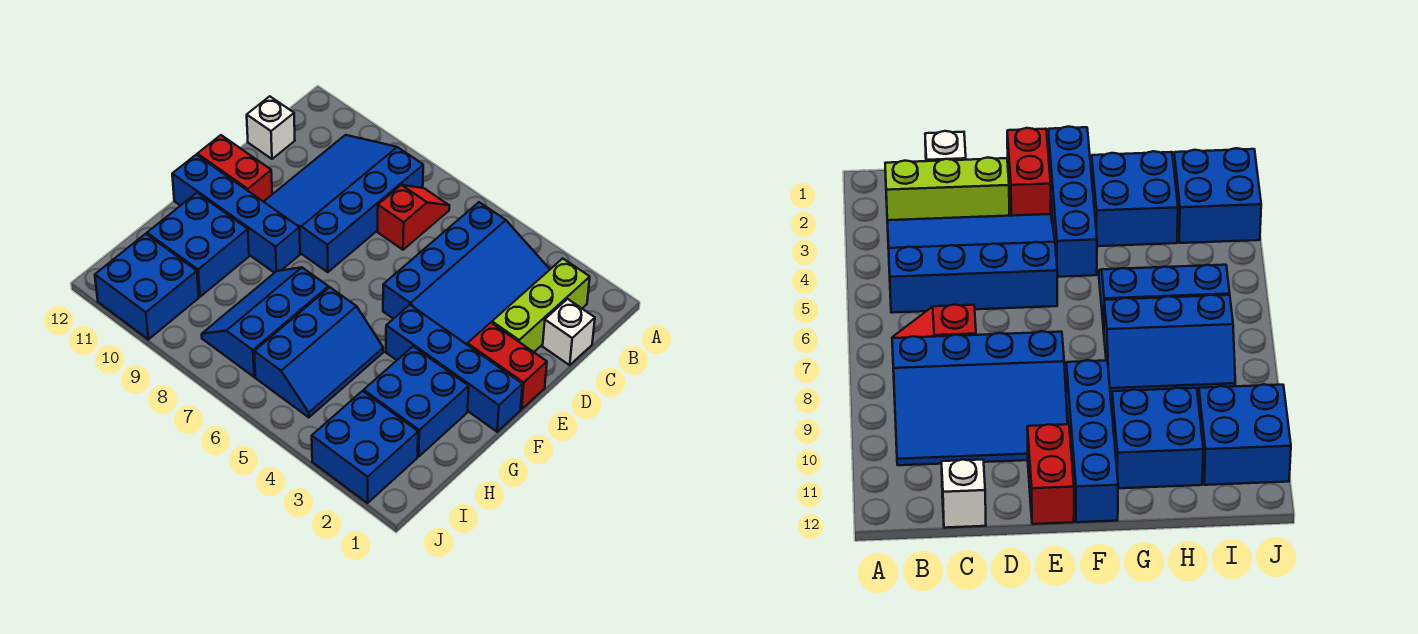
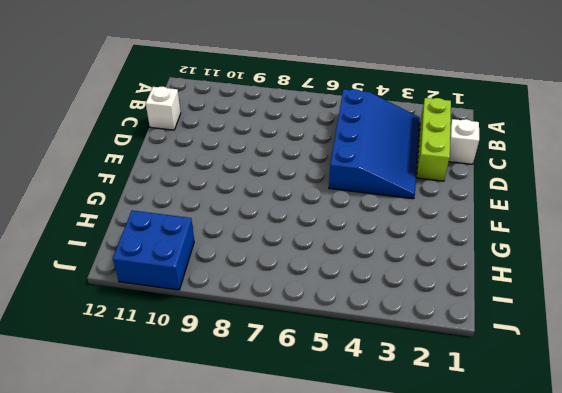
none -> red 1x2 slope [378,185,449,250]
none -> blue 3x4 slope [264,135,423,272]
none -> red 1x2 brick [467,323,547,409]

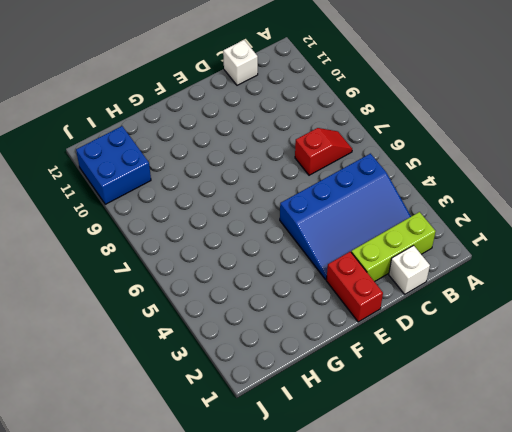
none -> blue 3x4 slope [264,135,423,272]
none -> red 1x2 brick [197,135,272,202]
none -> blue 1x4 brick [386,305,522,432]

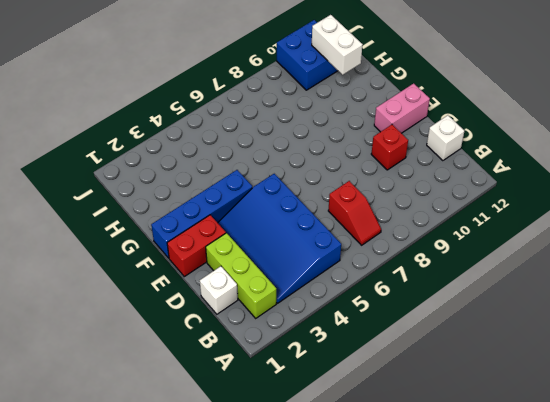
red 1x1 brick [371,125,408,170] -> blue 3x4 slope [264,135,423,272]
pink 1x2 brick [374,83,430,133] -> red 1x2 brick [197,135,272,202]
white 1x2 brick [312,15,363,75] -> none
none -> blue 1x4 brick [172,155,300,273]
none -> blue 2x2 brick [364,347,469,457]
none -> blue 2x3 slope [254,287,383,417]

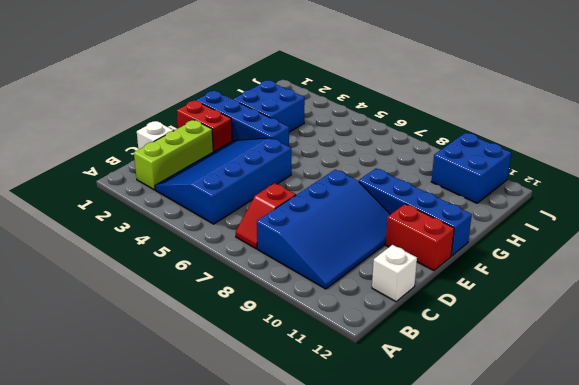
none -> blue 2x3 slope [254,287,383,417]
none -> blue 2x3 slope [202,267,328,377]
none -> blue 2x2 brick [147,193,249,297]

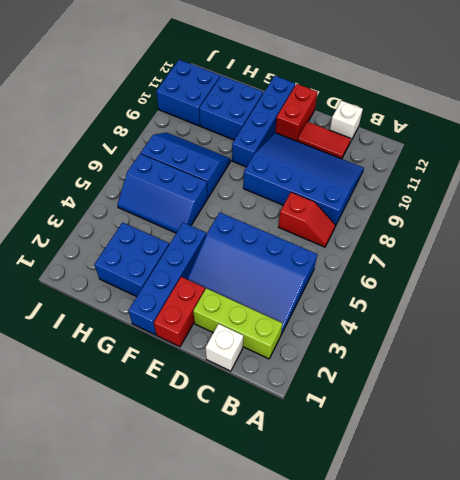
red 1x2 tile [297,122,351,159] -> none
none -> blue 2x2 brick [312,391,418,503]

